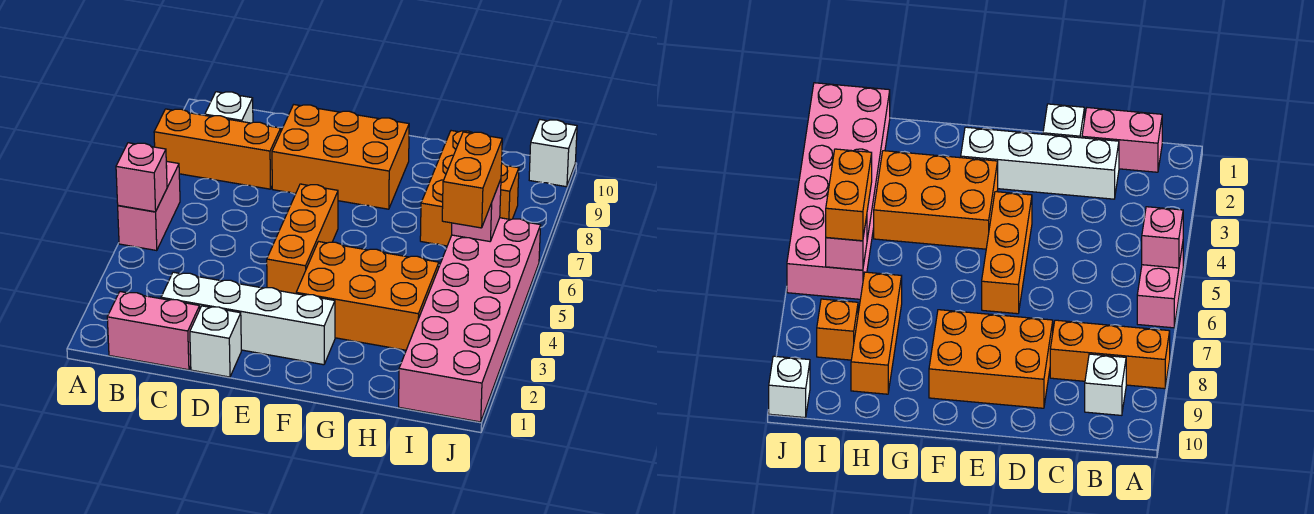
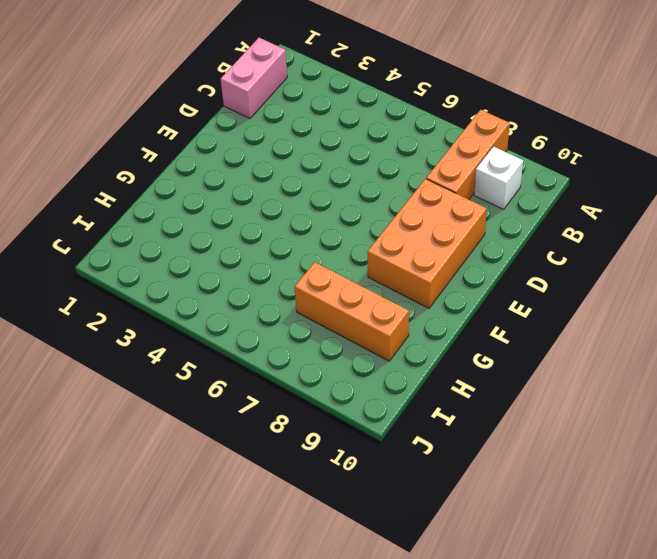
none -> pink 1x2 brick [118,161,180,251]
none -> white 1x4 brick [161,272,335,365]
none -> white 1x1 brick [190,306,241,377]

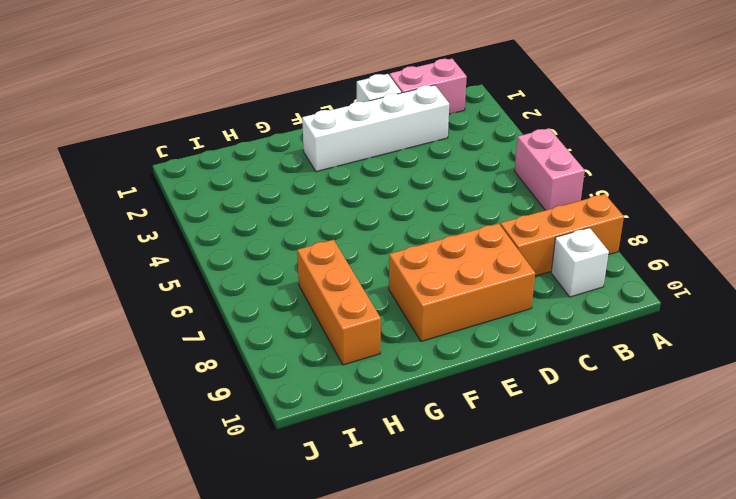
none -> orange 1x3 brick [267,184,338,294]
none -> orange 2x3 brick [296,242,439,350]
none -> pink 2x6 brick [399,218,541,422]

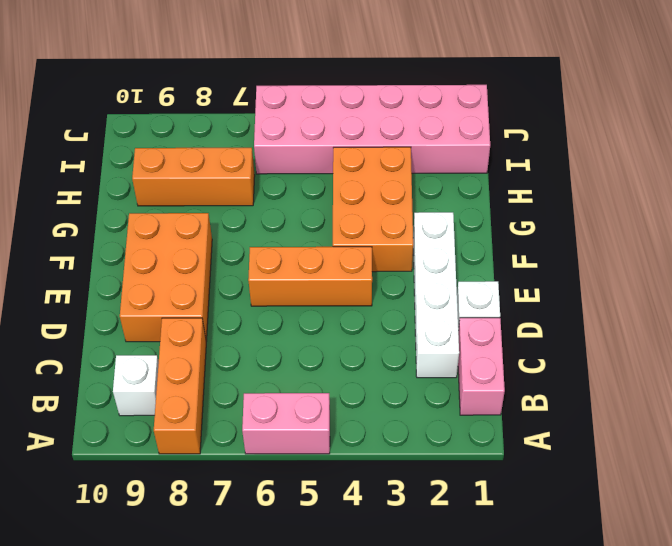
none -> orange 1x1 brick [500,163,519,220]
none -> white 1x1 brick [529,120,577,187]
none -> pink 1x1 brick [116,143,167,212]

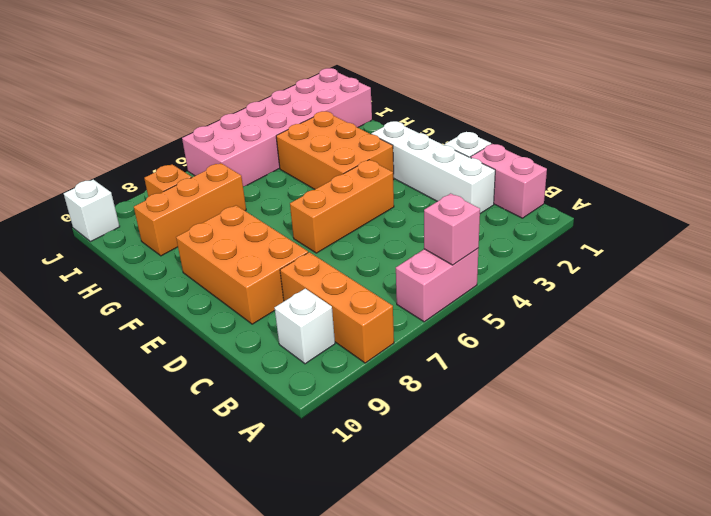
none -> pink 1x1 brick [452,179,501,241]
none -> orange 1x2 brick [442,132,502,228]

